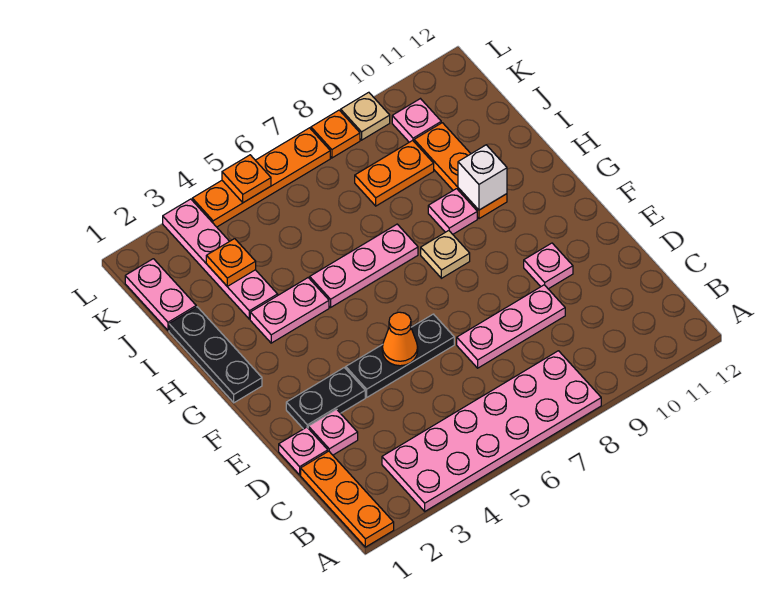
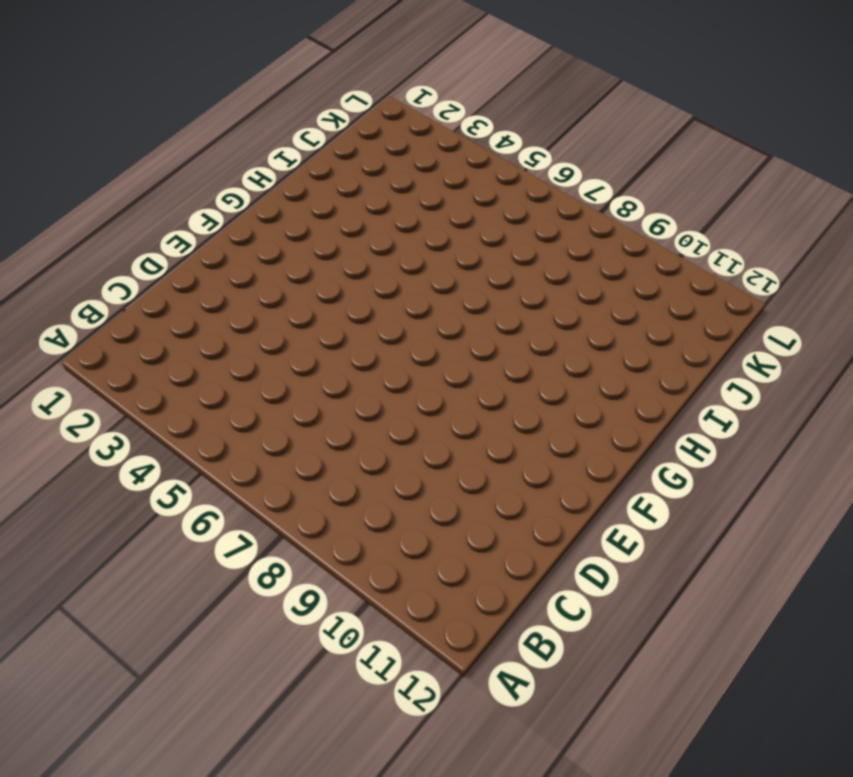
none -> orange 1x3 plate [301,451,394,547]
none -> pink 2x6 plate [382,351,601,511]
none -> pink 1x1 plate [279,427,328,475]

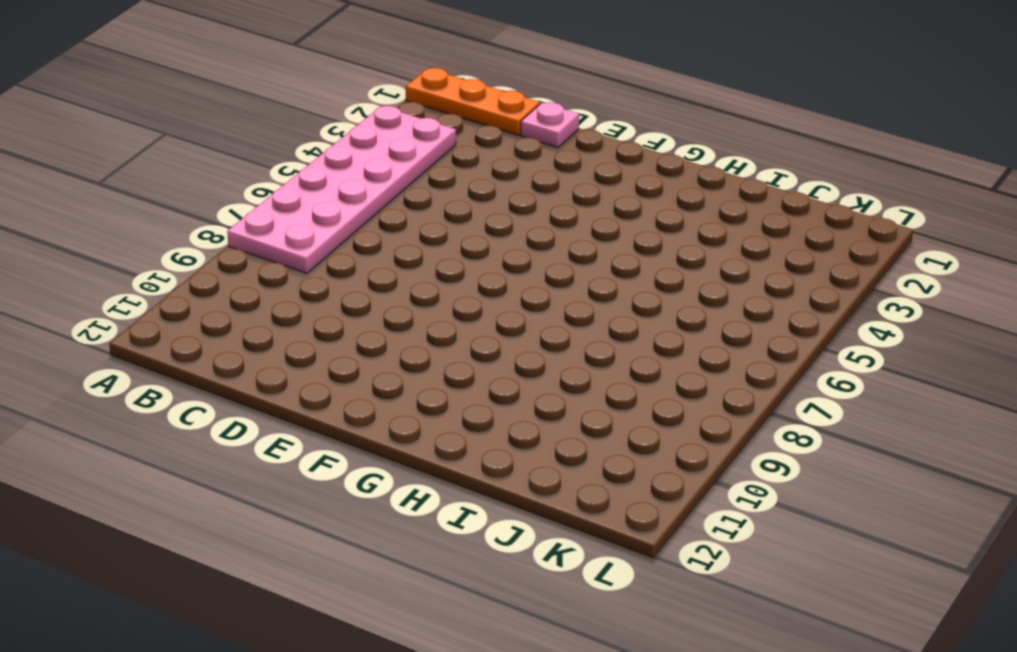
none -> pink 1x1 plate [308,409,358,455]
none -> pink 1x3 plate [457,285,565,368]
none -> black 1x2 plate [286,368,365,429]

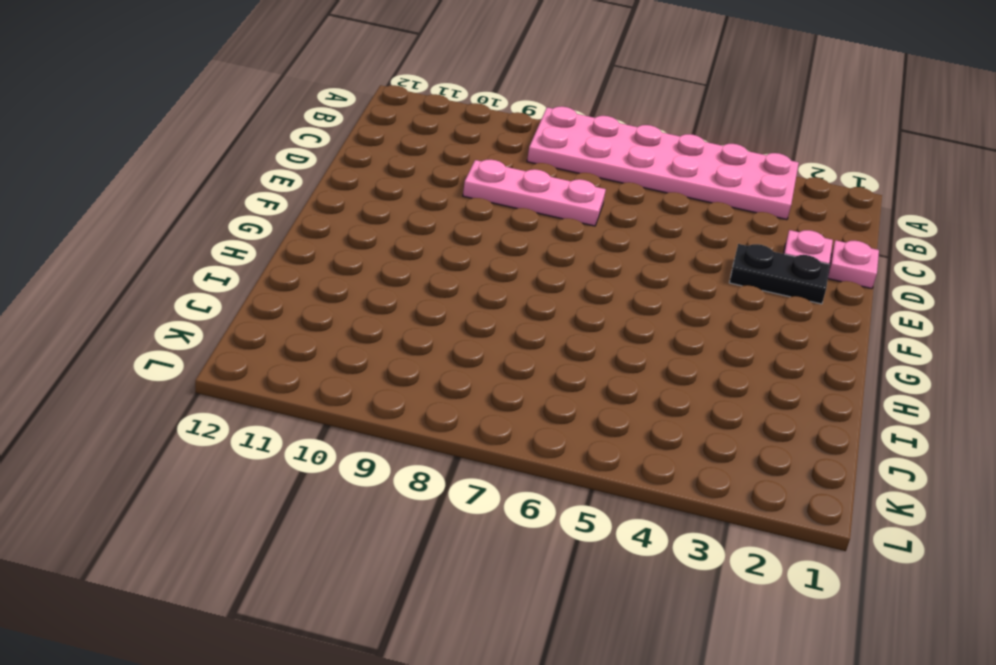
none -> orange 1x3 plate [301,451,394,547]
none -> black 1x3 plate [346,314,454,397]
none -> pink 1x1 plate [524,243,573,289]

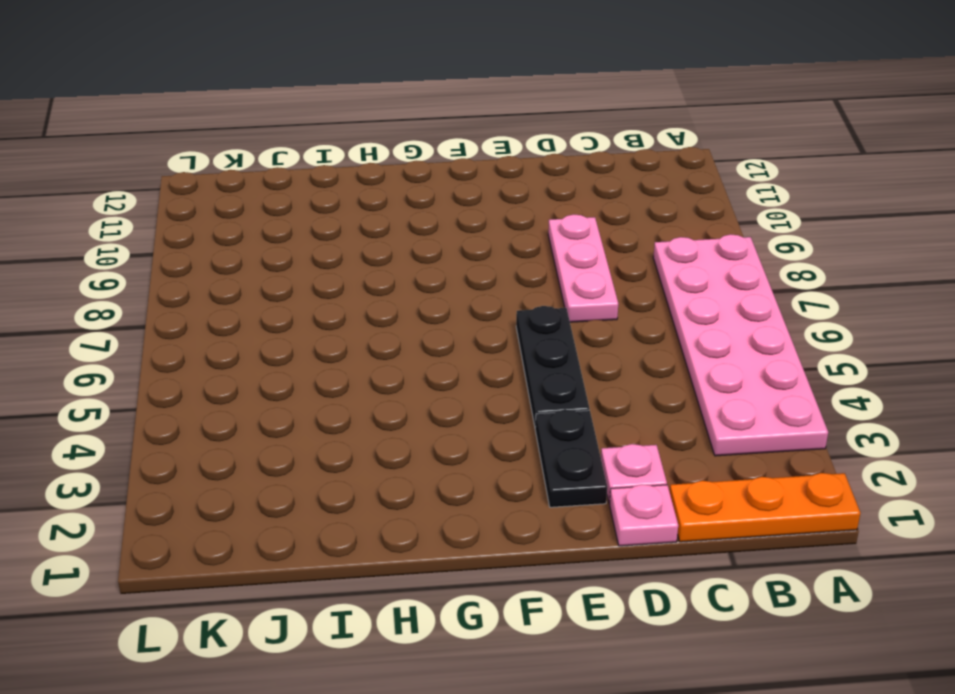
none -> pink 1x1 plate [524,243,573,289]
none -> black 1x3 plate [169,307,262,403]
none -> tan 1x1 plate [421,231,470,278]

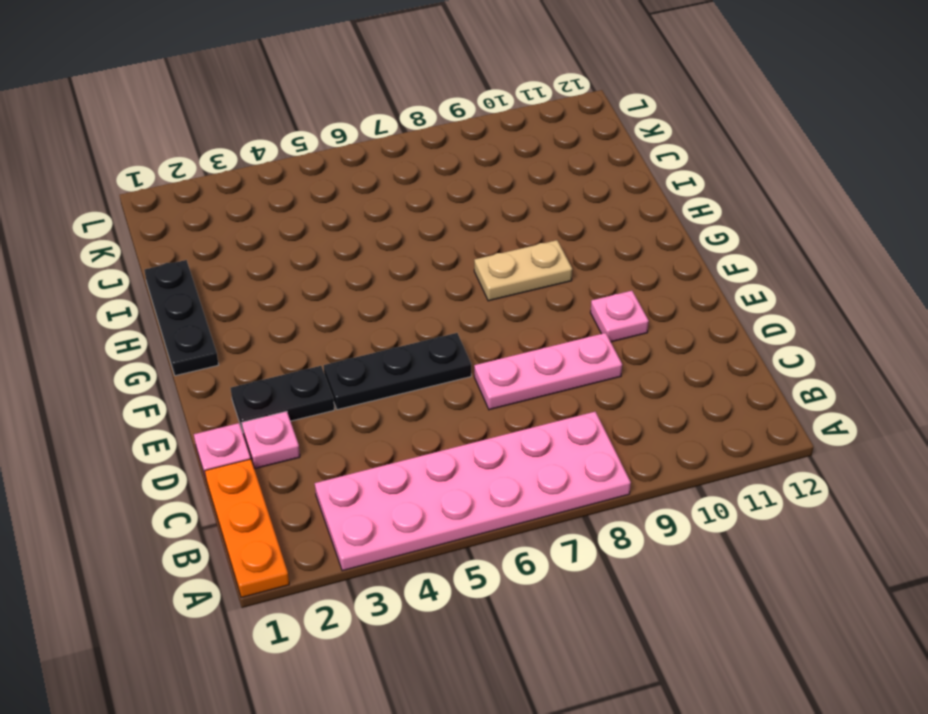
tan 1x2 plate [474,240,572,301] -> tan 1x1 plate [421,231,470,278]
none -> pink 1x2 plate [250,278,329,343]
none -> pink 1x3 plate [310,224,418,307]
none -> pink 1x1 plate [428,189,477,234]

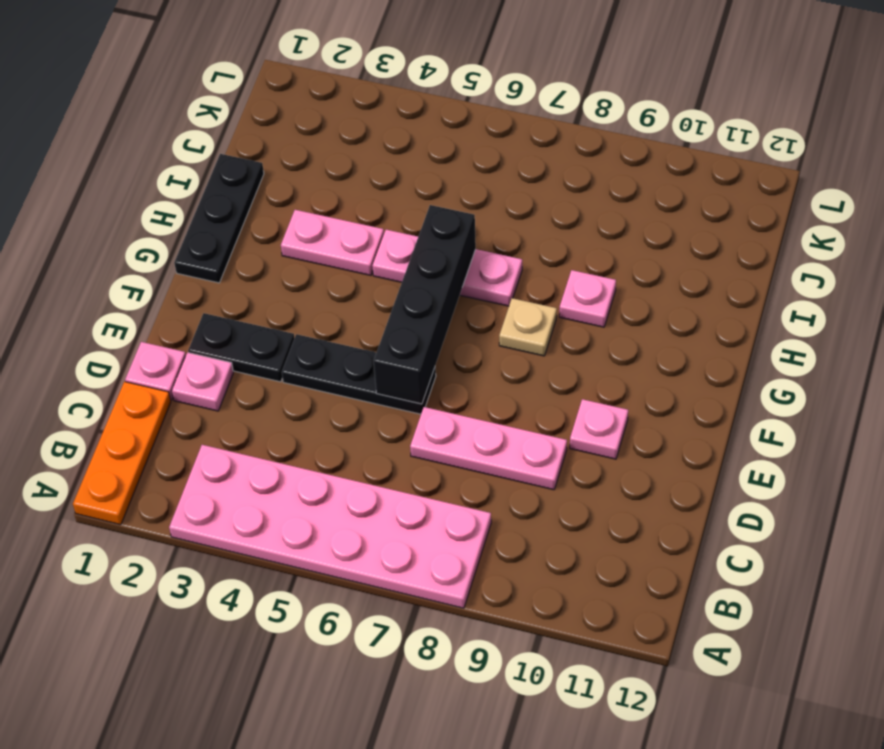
black 1x4 brick [374,205,476,404] -> none
none -> orange 1x3 plate [414,123,507,219]
none -> pink 1x4 plate [163,199,278,319]
none -> pink 1x2 plate [125,259,196,331]

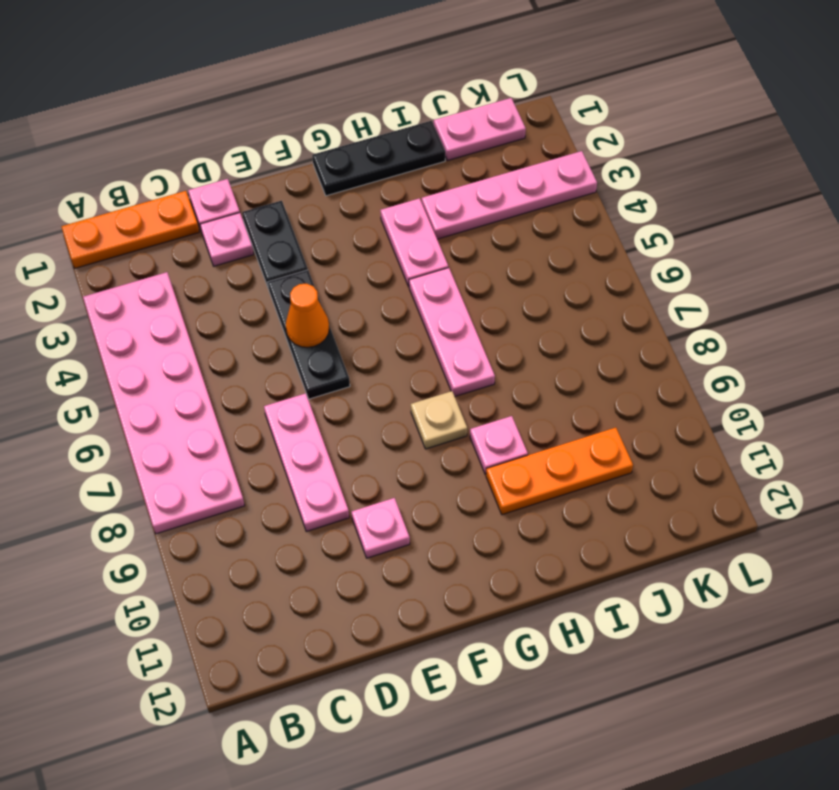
none -> orange 1x2 plate [355,140,434,206]
none -> pink 1x1 plate [392,99,441,142]
none -> orange 1x4 plate [192,128,330,227]

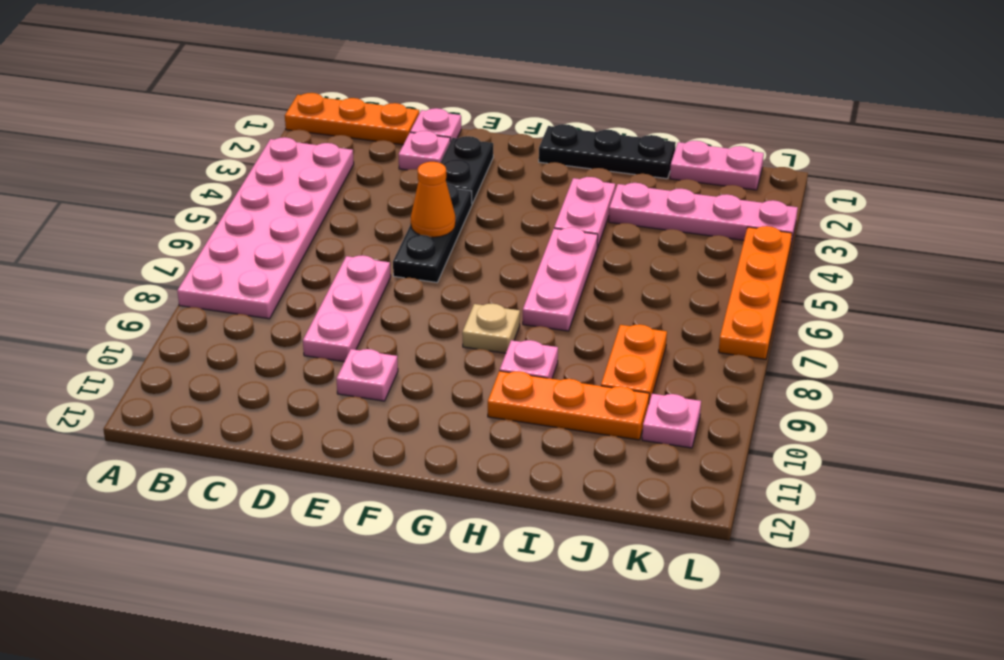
none -> orange 1x1 plate [311,110,360,158]
none -> tan 1x1 plate [341,92,390,140]
none -> white 1x1 brick [458,145,507,210]

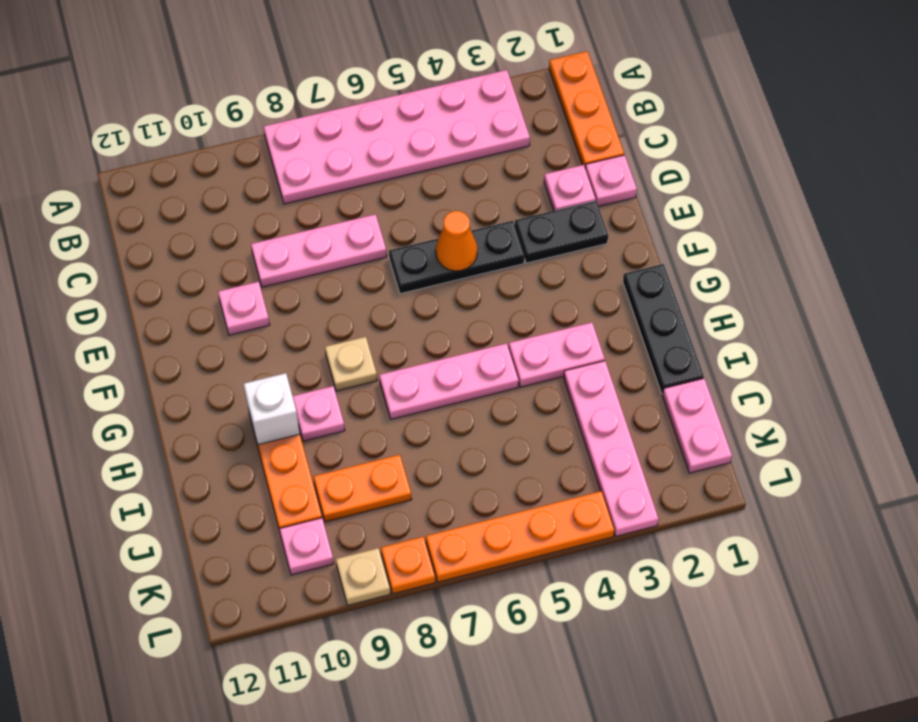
none -> orange 1x1 plate [206,239,256,286]
none -> orange 1x1 plate [222,155,271,203]

